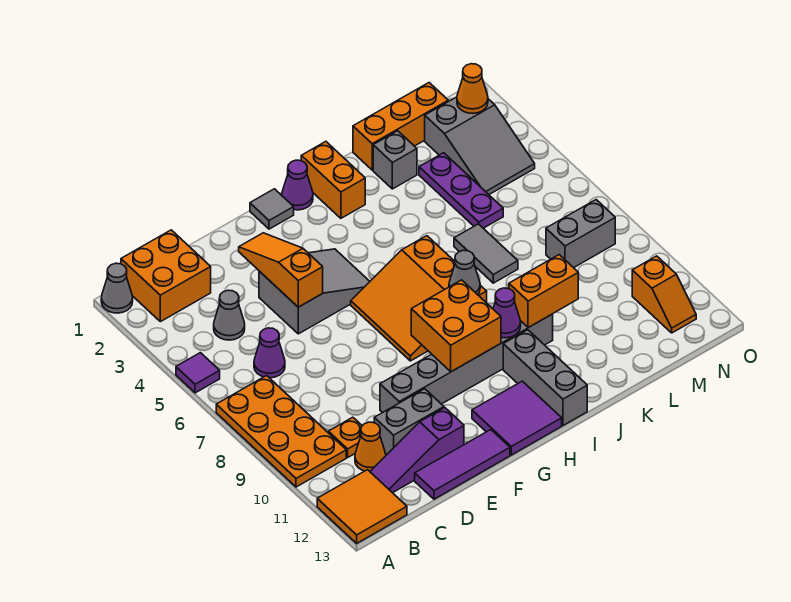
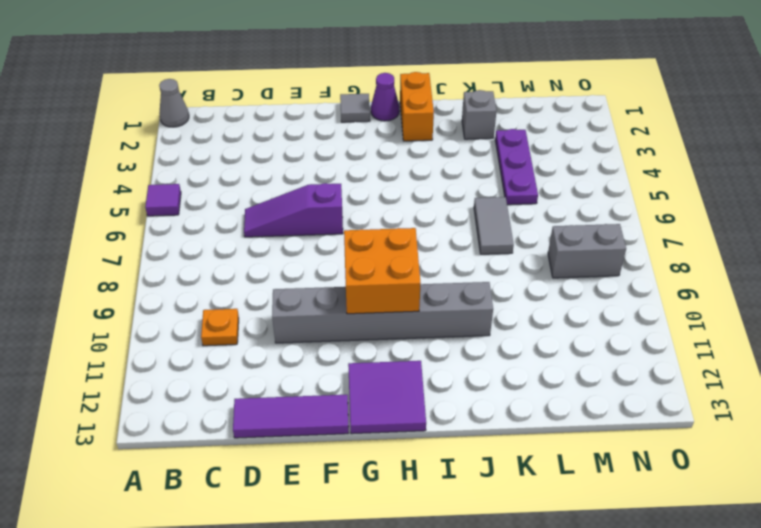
purple 1x3 slope [244,183,343,237] -> purple 1x3 slope moved to [370,408,464,493]
none -> orange 2x4 plate [216,376,346,487]
none -> orange 2x2 tile [317,470,407,543]
none -> orange 2x2 brick [121,230,211,322]
none -> grey 1x1 cone [214,290,245,340]

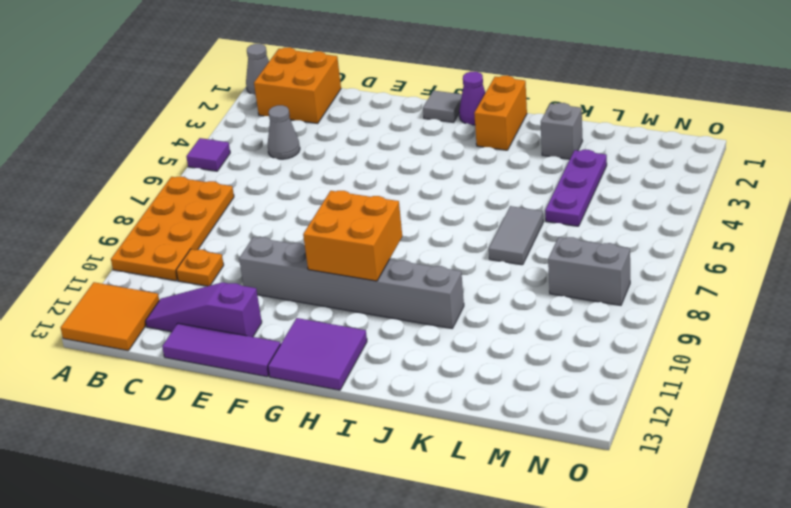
none -> purple 1x1 cone [254,328,285,378]
none -> orange 1x1 cone [355,422,386,471]
none -> grey 1x2 brick [374,389,444,455]
none -> grey 2x3 slope [259,249,370,334]

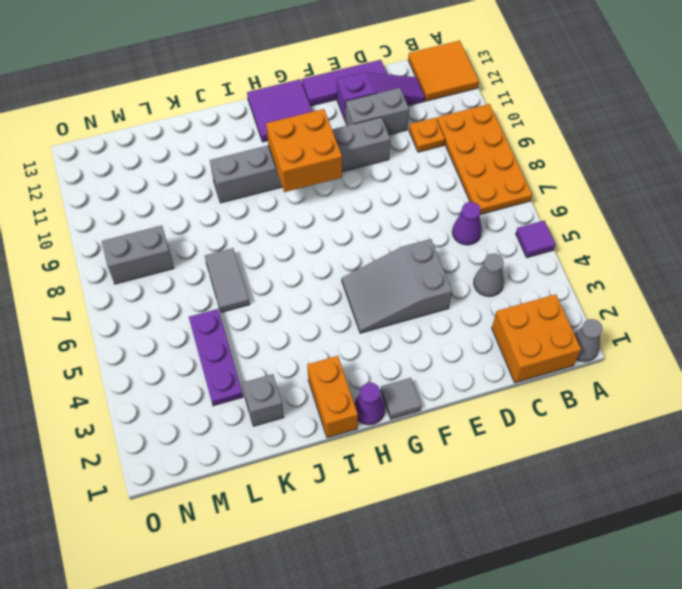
none -> orange 1x1 cone [355,422,386,471]
none -> orange 3x3 slope [351,236,487,361]
none -> grey 1x3 brick [503,330,587,425]
none -> orange 1x3 brick [353,83,448,170]

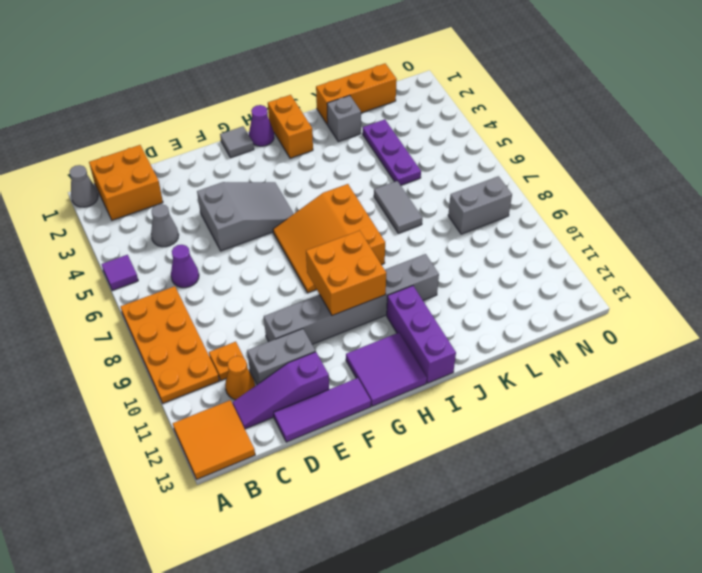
purple 1x3 brick [387,286,456,383] -> grey 1x3 brick [503,330,587,425]
none -> grey 2x3 slope [425,97,535,194]
none -> orange 1x2 slope [632,256,696,333]
none -> orange 1x3 slope [239,233,323,307]
none -> grey 1x1 cone [449,250,480,295]

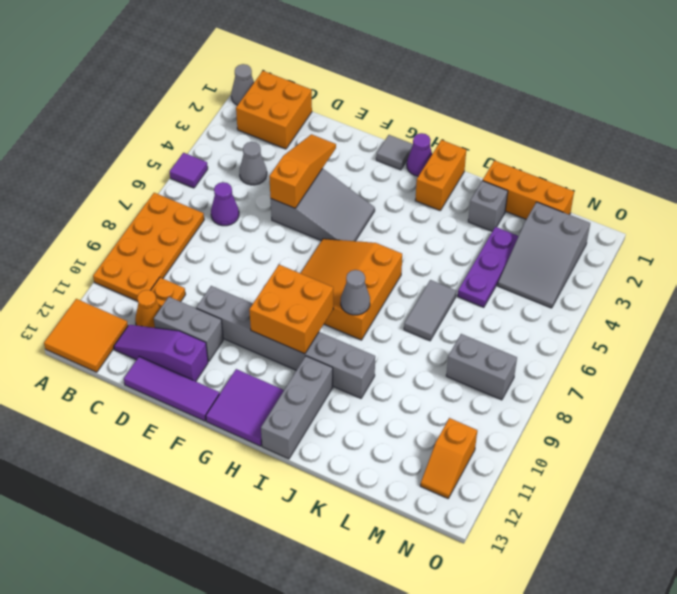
none -> purple 1x1 cone [493,288,521,338]
none -> orange 1x2 brick [509,255,578,328]
none -> orange 1x1 cone [457,64,488,113]

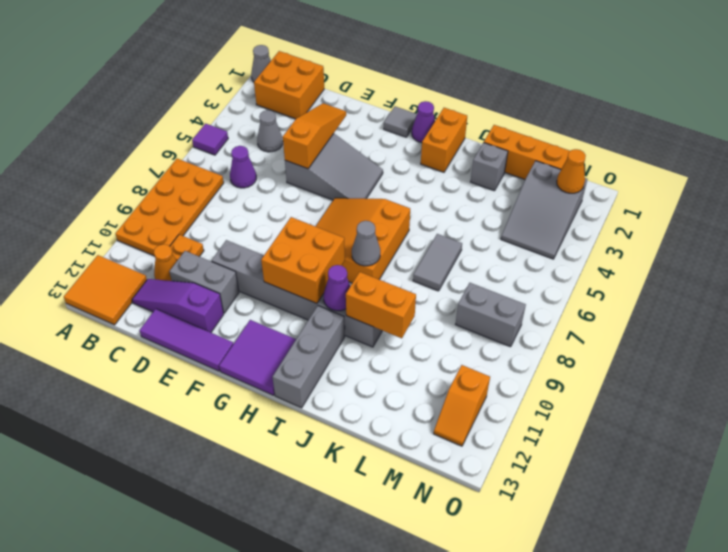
none -> purple 1x3 plate [419,153,503,228]

